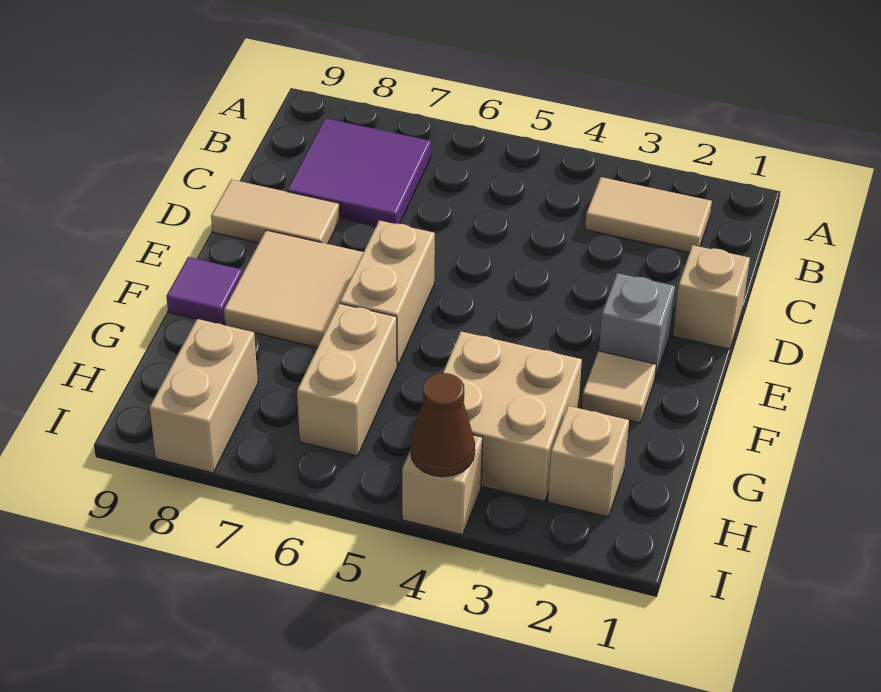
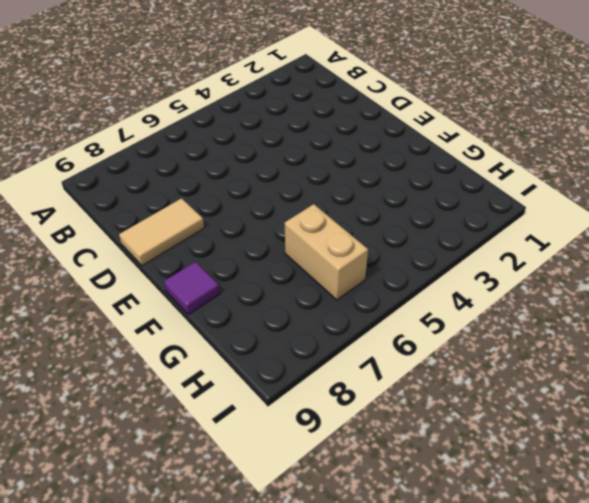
none -> tan 1x2 tile [585,177,712,253]
none -> purple 2x2 tile [287,118,431,226]
none -> tan 1x1 brick [673,245,750,349]

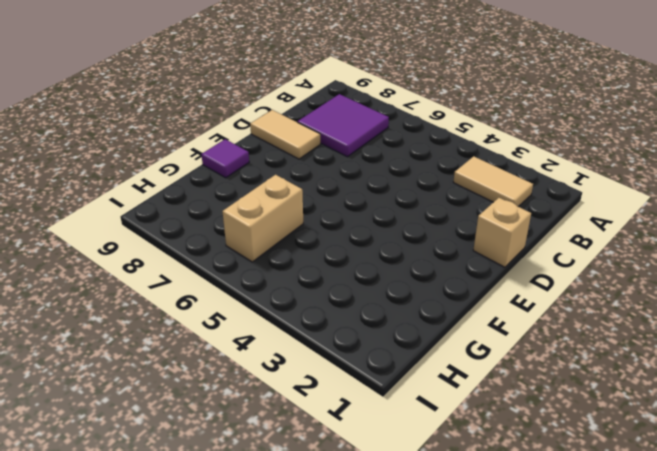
none -> grey 1x1 brick [599,273,675,378]
none -> tan 1x2 brick [340,220,435,366]
none -> tan 2x2 tile [224,230,364,348]

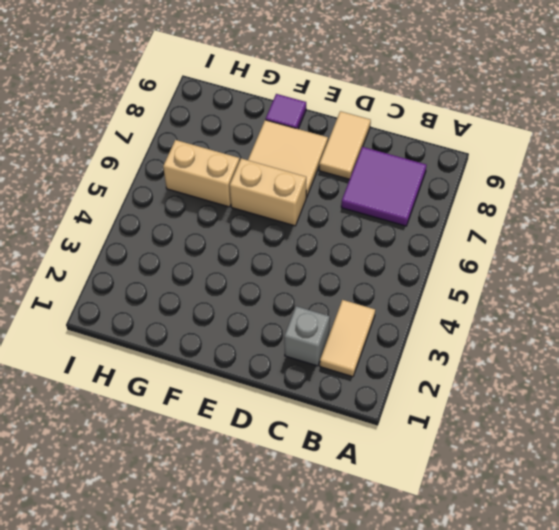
grey 1x1 brick [284,306,330,366] -> grey 1x1 brick moved to [599,273,675,378]
none -> tan 1x1 brick [673,245,750,349]
none -> tan 1x1 tile [582,351,656,423]
none -> tan 2x2 brick [443,332,582,502]

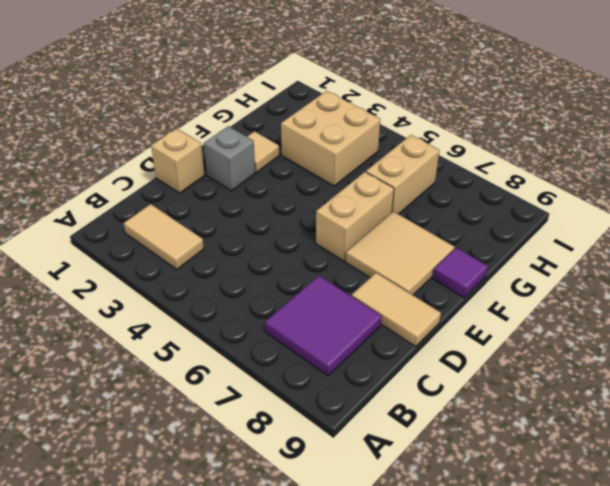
none -> tan 1x1 brick [548,406,629,517]
none -> tan 1x2 brick [150,319,258,473]
none -> tan 1x1 brick [402,435,483,535]

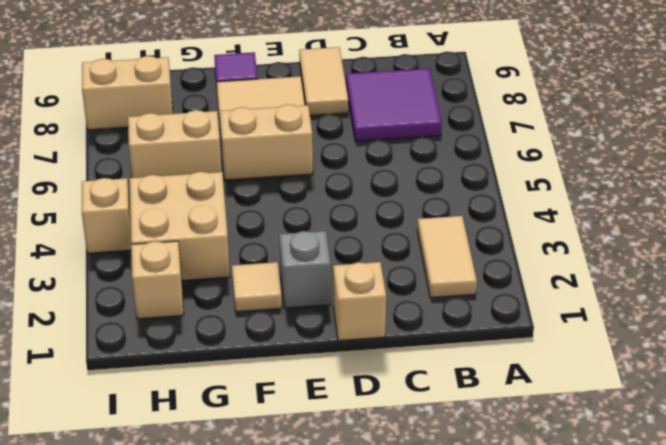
none -> brown 1x1 cone [411,373,475,477]

